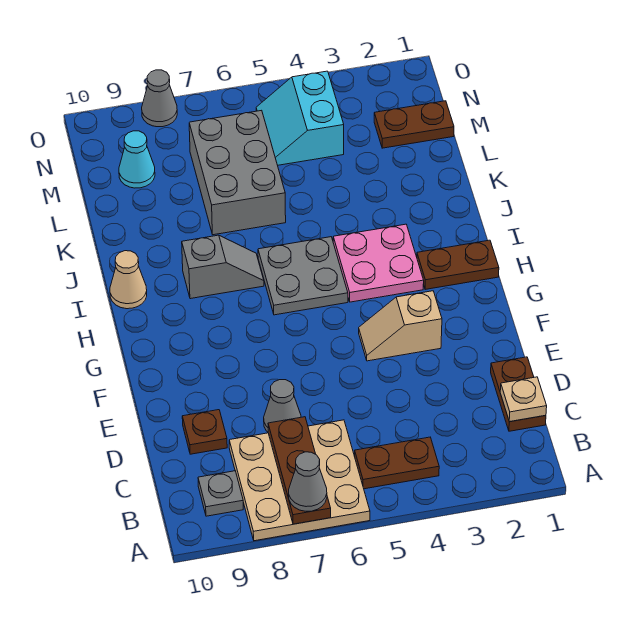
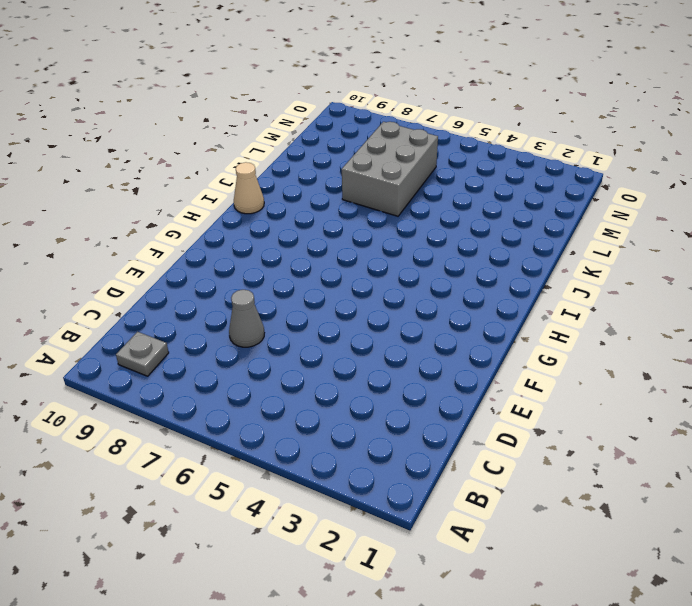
none -> tan 3x3 plate [229,420,370,541]
none -> brown 1x2 plate [355,437,439,489]
none -> brown 1x2 plate [491,357,546,431]

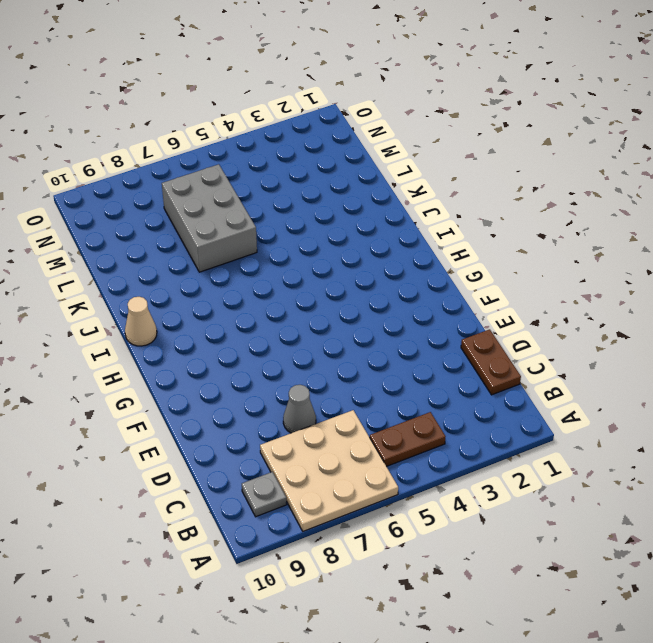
none -> brown 1x1 plate [182,410,227,454]
none -> tan 1x2 slope [359,291,442,361]
none -> brown 1x2 plate [417,240,499,290]

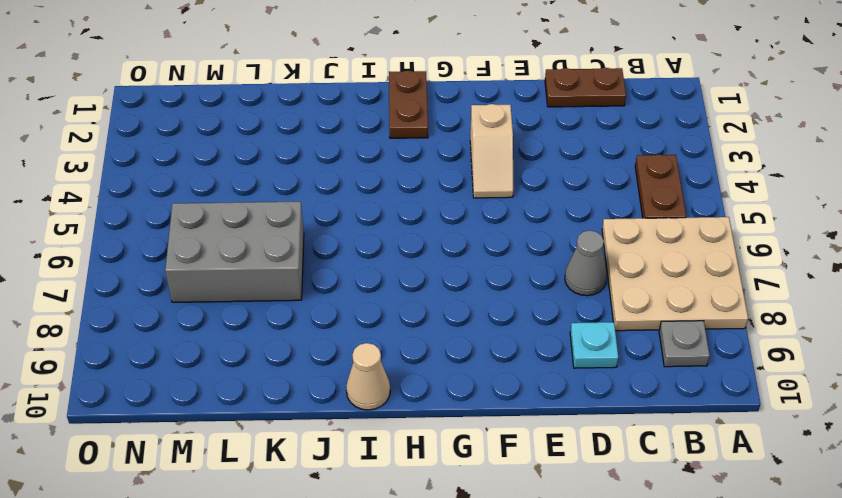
cyan 1x1 plate [570,322,618,368] -> brown 1x1 plate [182,410,227,454]
none -> pink 2x2 plate [333,224,424,302]
none -> grey 2x2 plate [258,237,348,315]
none -> grey 1x2 slope [182,235,264,299]

